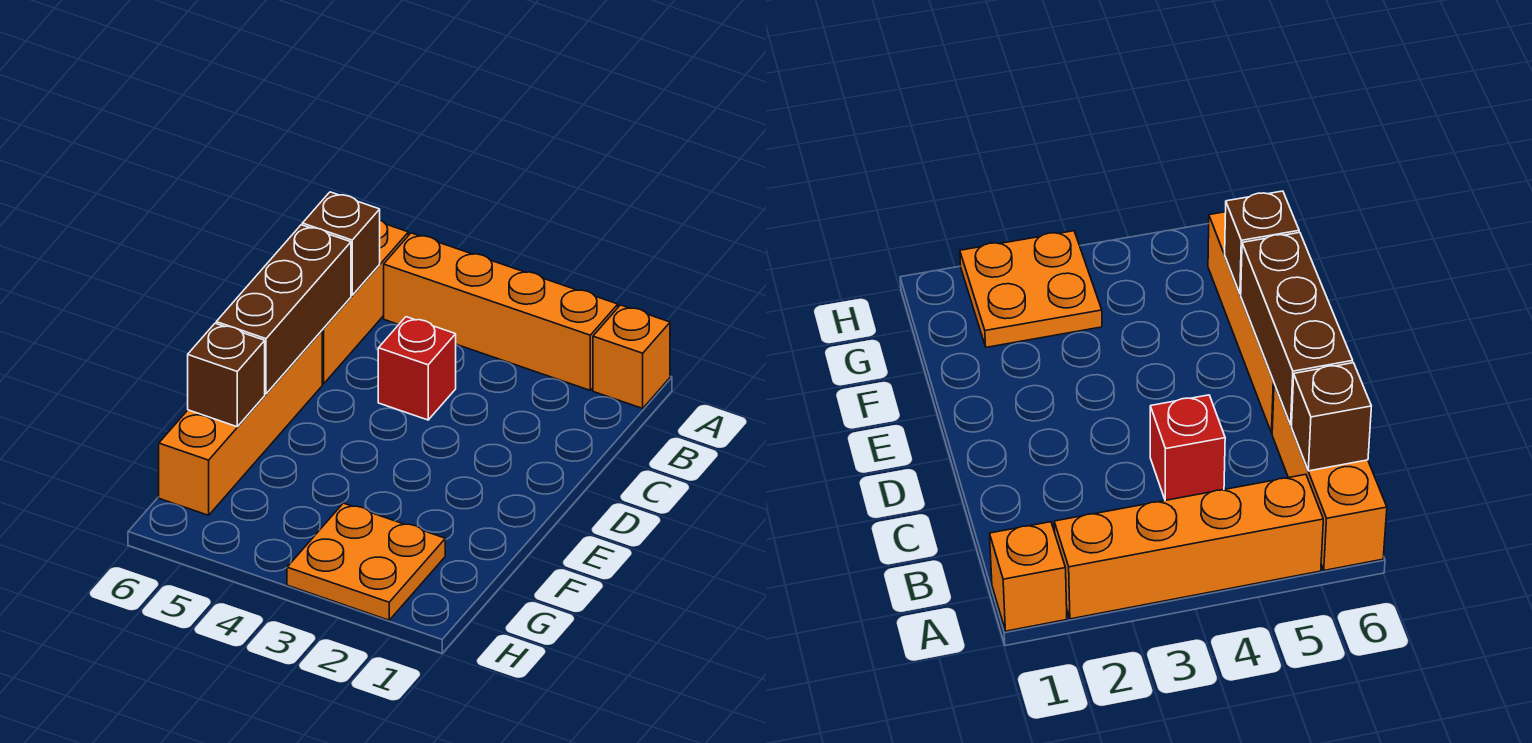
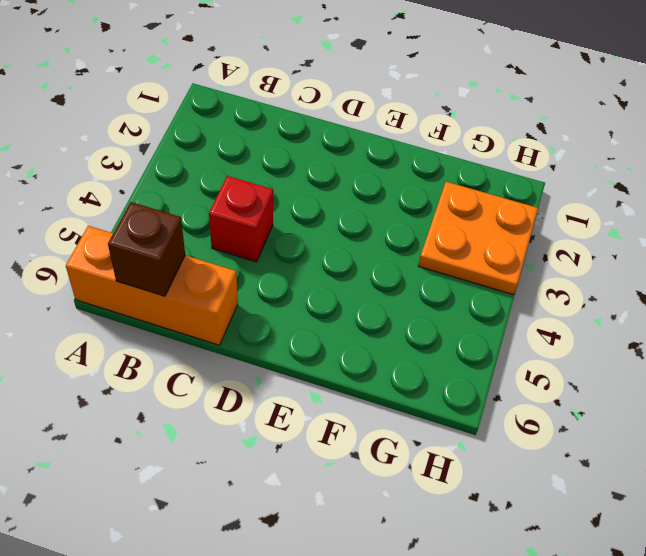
none -> orange 1x1 brick [593,305,670,408]
none -> orange 1x4 brick [384,233,618,390]

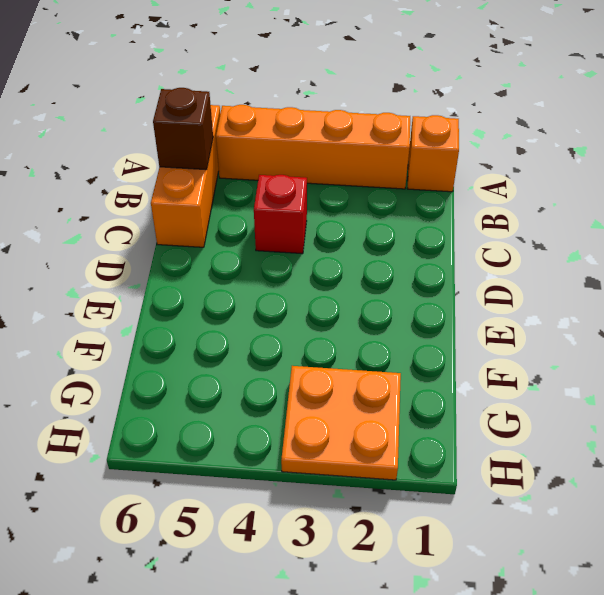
none -> orange 1x4 brick [159,331,322,515]
none -> brown 1x3 brick [216,225,351,394]

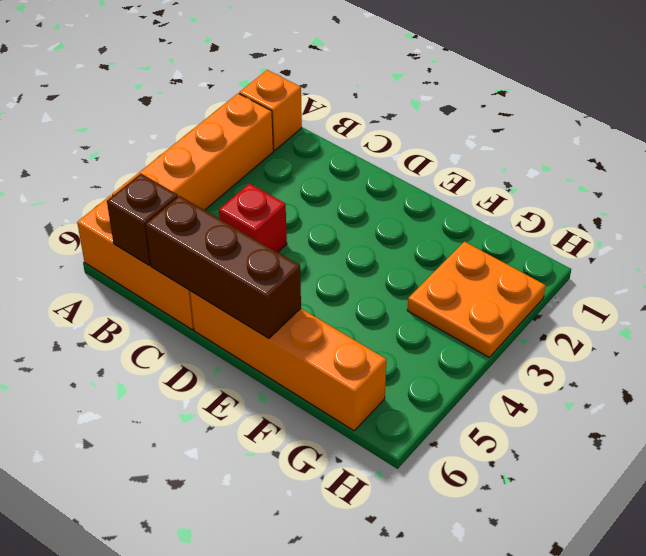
none -> brown 1x1 brick [188,323,265,427]

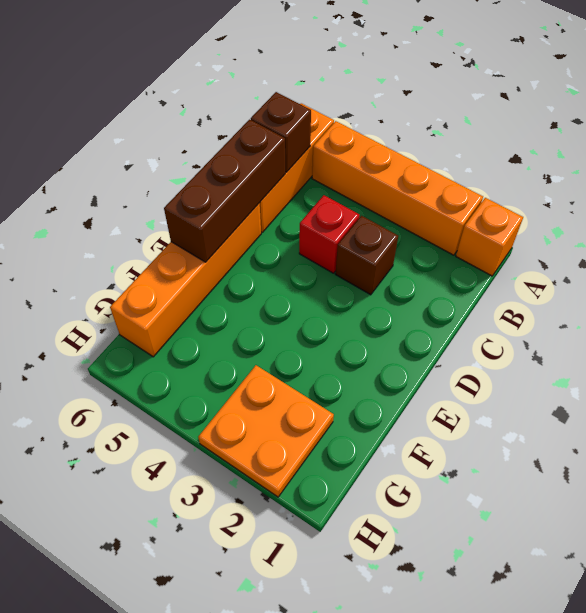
brown 1x1 brick [336,216,398,295] -> brown 1x1 brick moved to [188,323,265,427]

